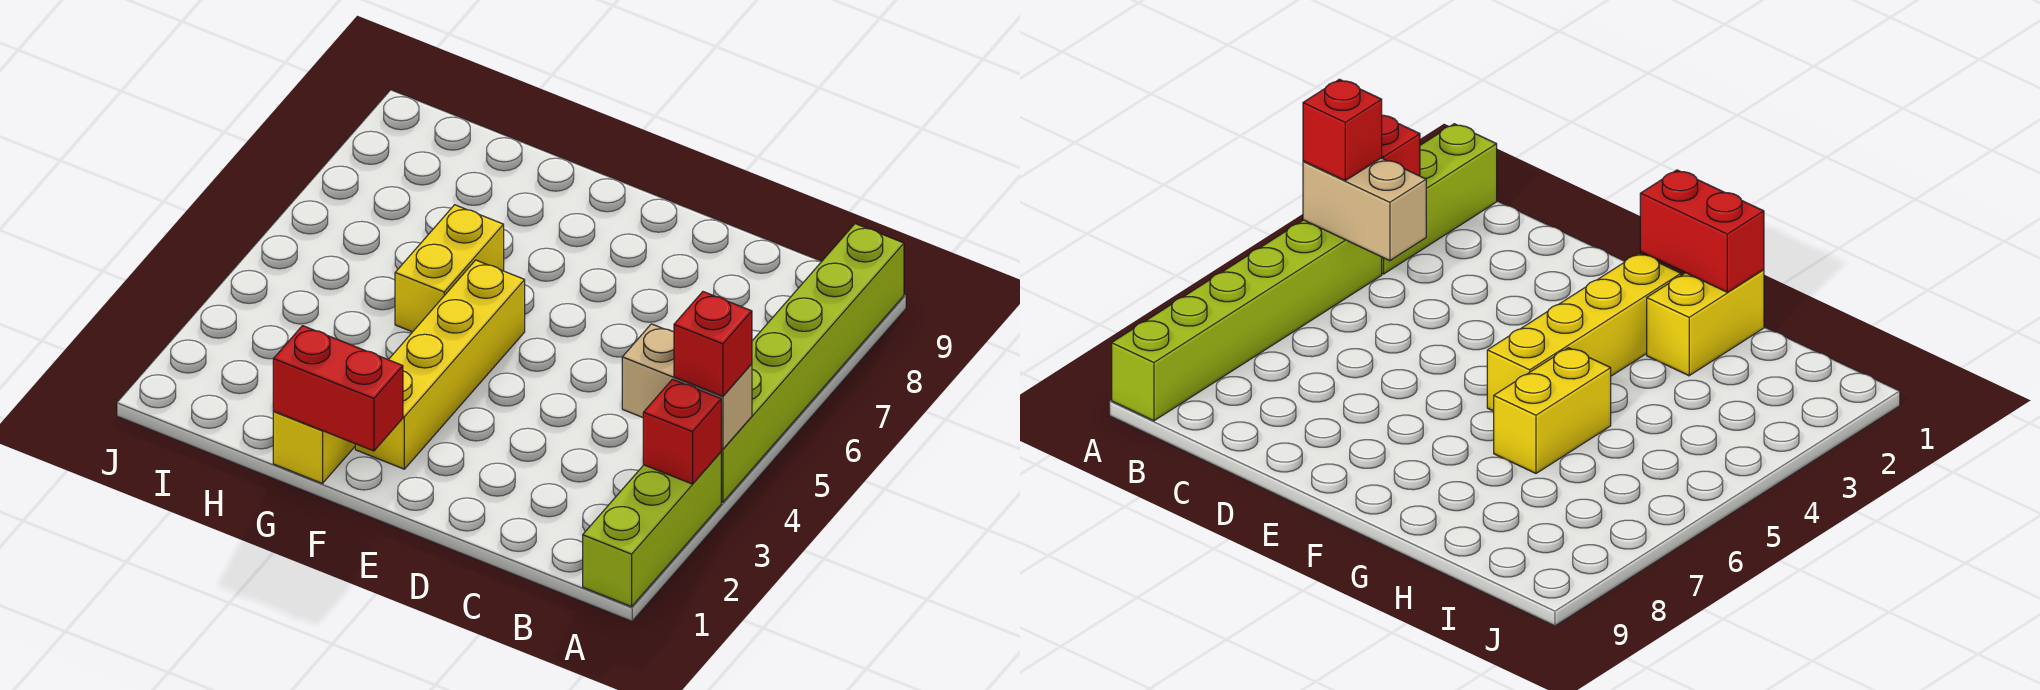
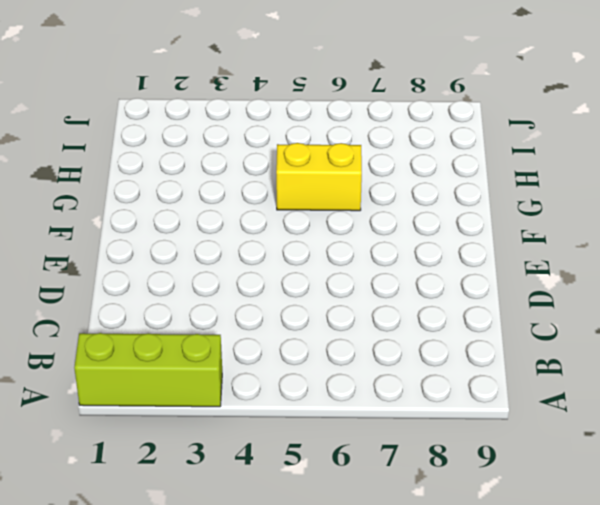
none -> lime 1x6 brick [721,224,904,502]
none -> yellow 1x4 brick [355,260,525,469]

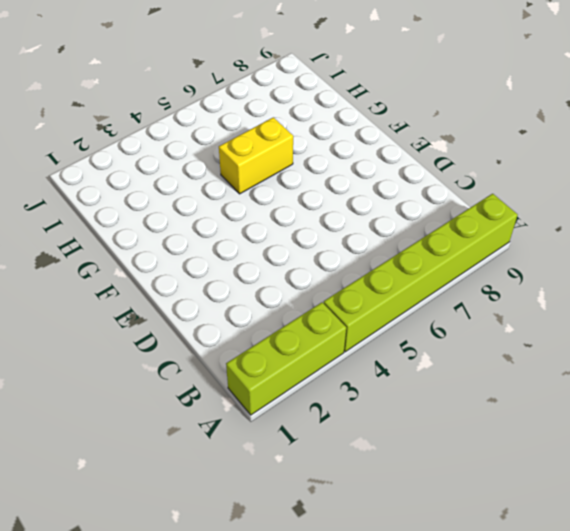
none -> yellow 1x4 brick [355,260,525,469]
none -> yellow 1x2 brick [273,412,355,483]

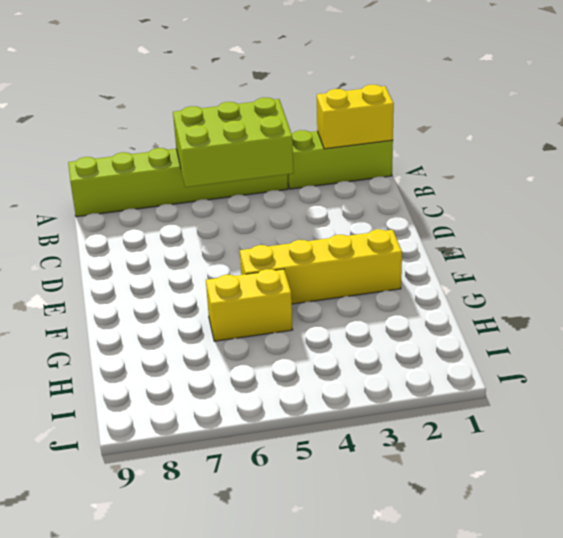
yellow 1x2 brick [317,85,394,149] -> yellow 1x2 brick moved to [273,412,355,483]
lime 2x3 brick [173,97,294,187] -> tan 1x2 brick [622,324,752,449]
none -> red 1x1 brick [643,379,721,484]
none -> red 1x2 brick [273,326,403,451]

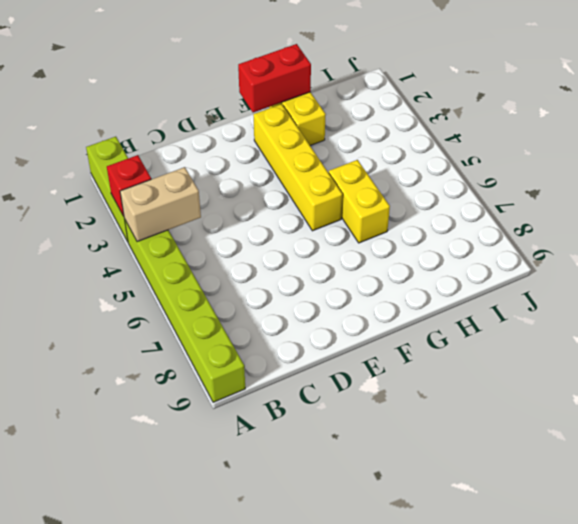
none -> red 1x1 brick [674,292,752,396]

